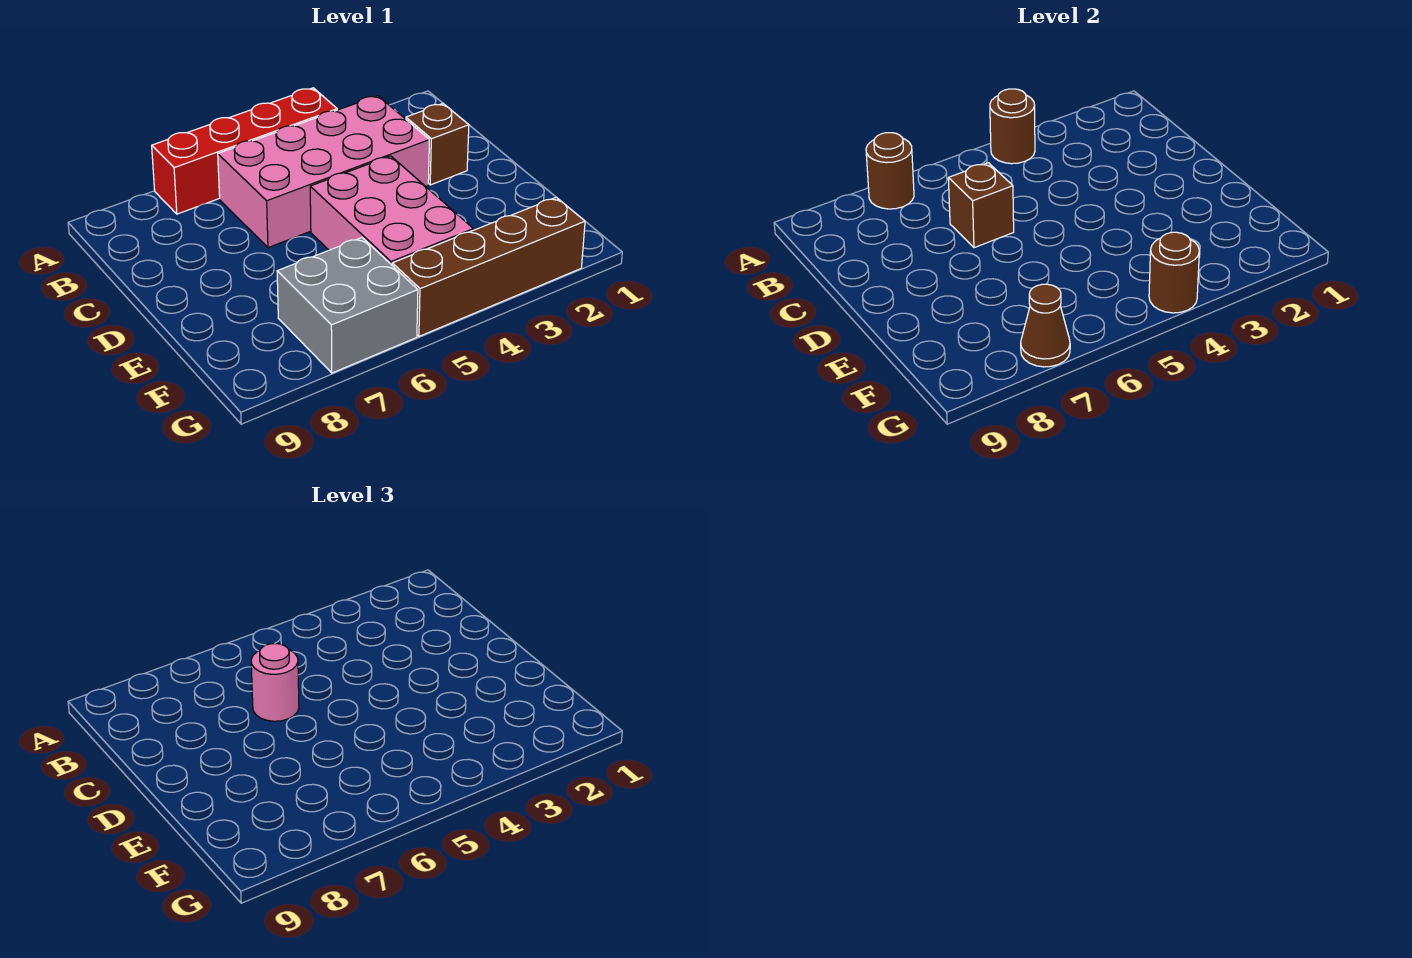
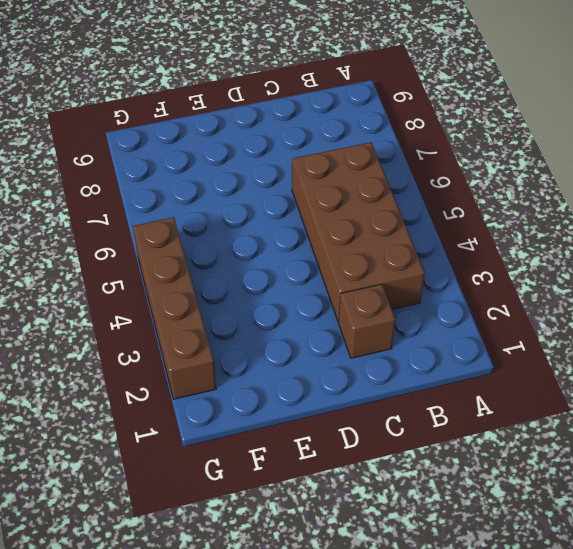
brown 2x4 brick [292,142,425,322] -> pink 2x4 brick [218,96,429,248]
none -> red 1x4 brick [152,88,337,214]
none -> pink 2x3 brick [310,156,473,265]
none -> grey 2x2 brick [277,238,418,373]

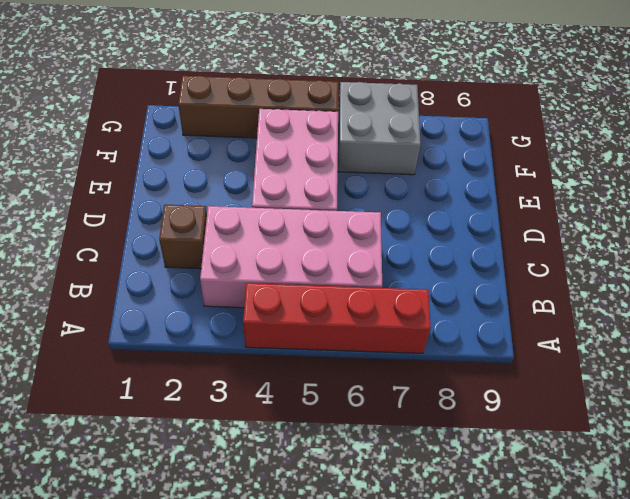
none -> brown 1x1 round brick [990,89,1035,164]
none -> brown 1x1 round brick [866,133,914,209]
none -> brown 1x1 brick [948,163,1014,248]

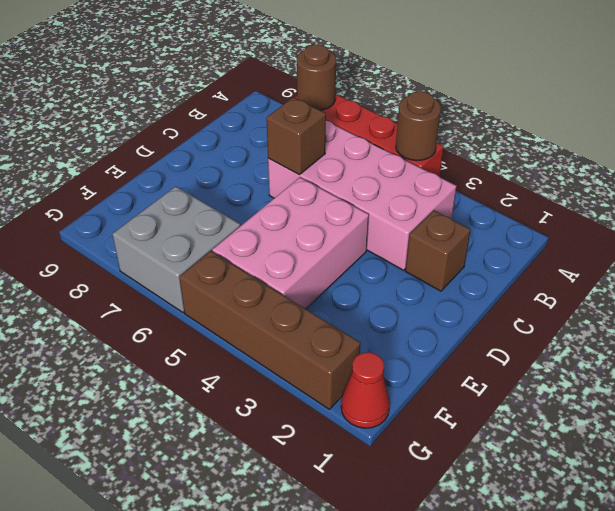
red 1x1 cone [341,352,390,428] -> none
none -> brown 1x1 round brick [1149,232,1199,313]
none -> brown 1x1 cone [1021,284,1070,367]
none -> pink 1x1 round brick [251,644,299,721]

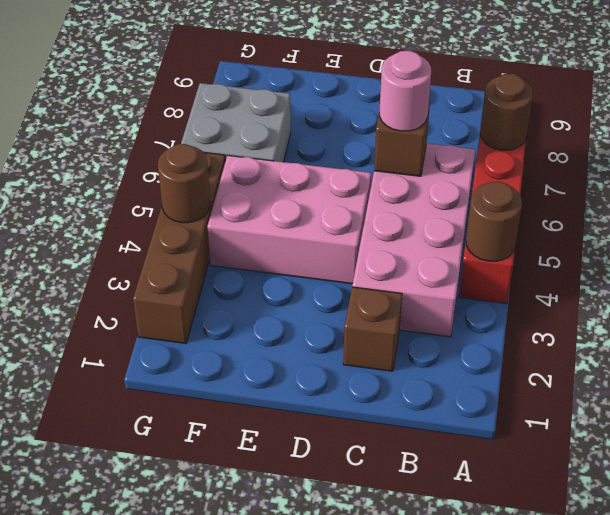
none -> brown 1x1 cone [1021,284,1070,367]

